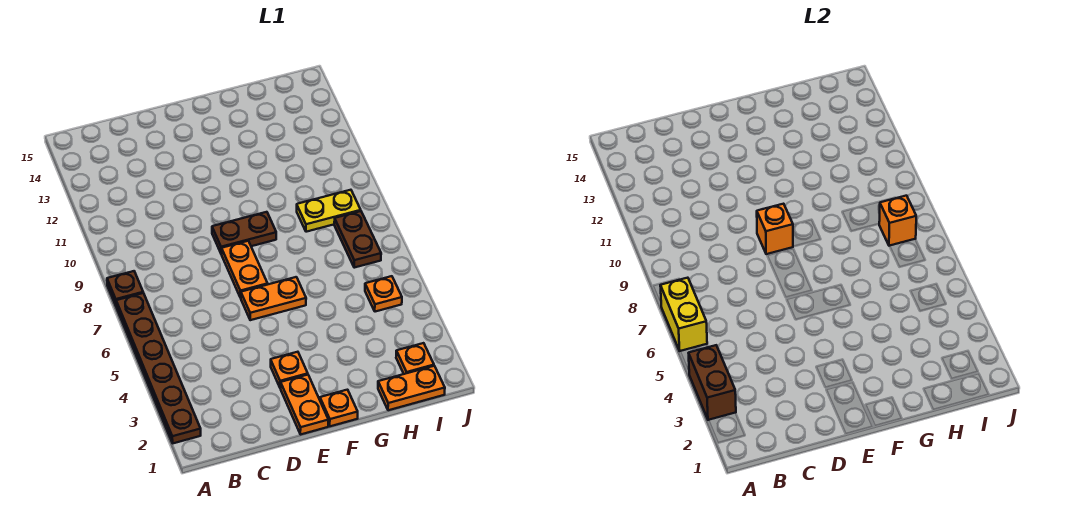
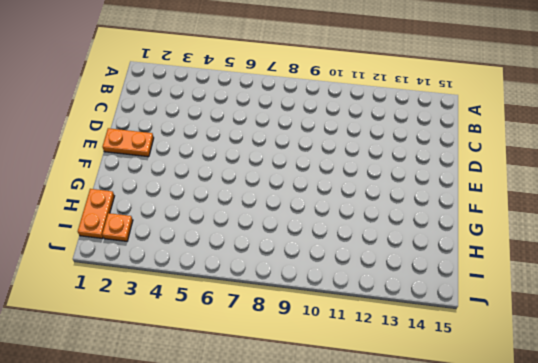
none -> brown 1x6 plate [116,293,201,443]
none -> brown 1x1 plate [107,271,143,305]
none -> orange 1x1 plate [271,352,308,388]

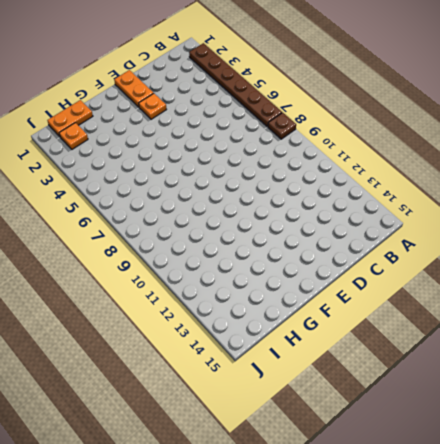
none -> orange 1x2 plate [241,277,306,320]
none -> orange 1x2 plate [222,241,268,298]
none -> brown 1x2 plate [212,212,276,254]

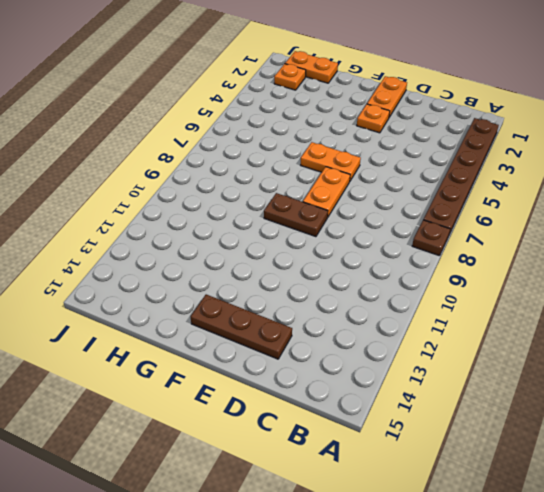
brown 1x3 plate [190,294,292,359] -> none
none -> orange 1x1 plate [320,390,358,426]
none -> yellow 1x2 plate [297,190,361,232]
none -> orange 1x1 plate [365,276,402,312]

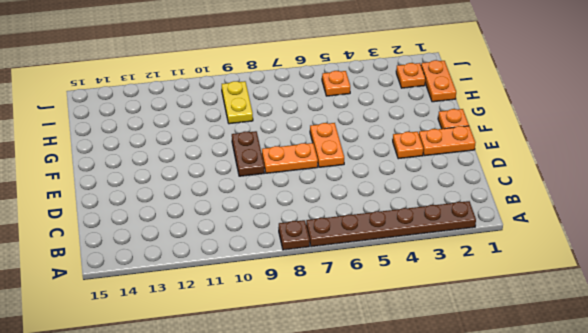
none -> brown 1x2 plate [334,211,381,268]
none -> brown 1x2 brick [689,345,736,420]
none -> yellow 1x2 brick [660,278,707,351]

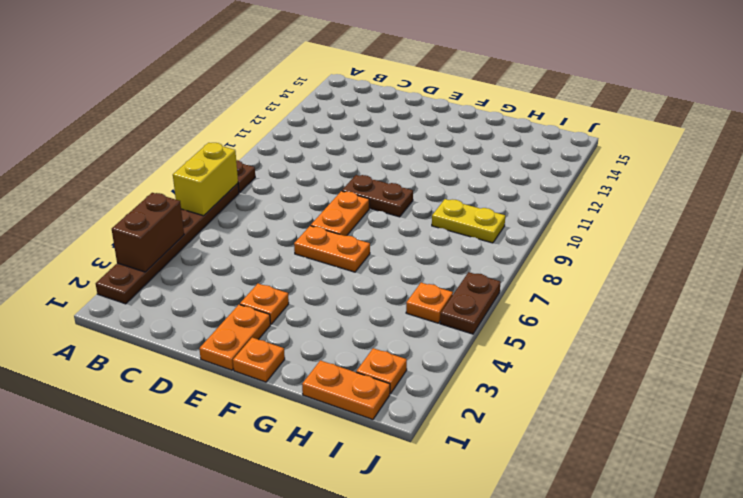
brown 1x2 plate [440,272,501,334] -> brown 1x2 plate moved to [334,211,381,268]
none -> orange 1x1 brick [757,204,793,254]
none -> orange 1x1 brick [879,196,916,246]

